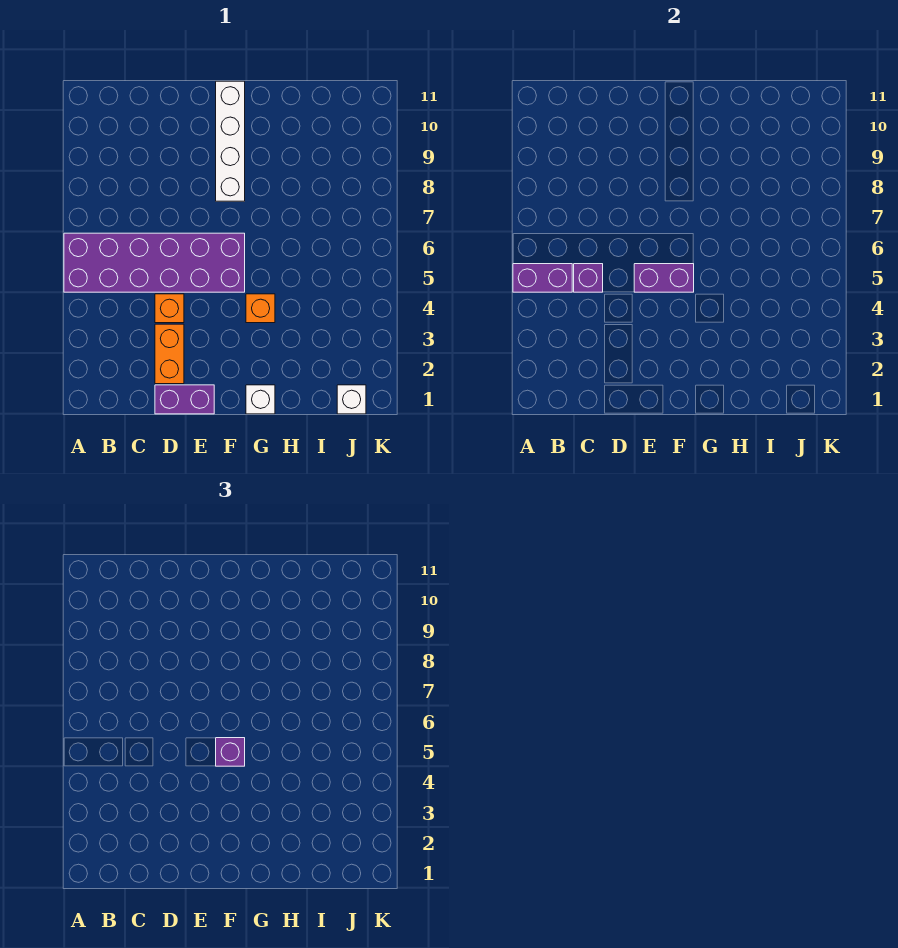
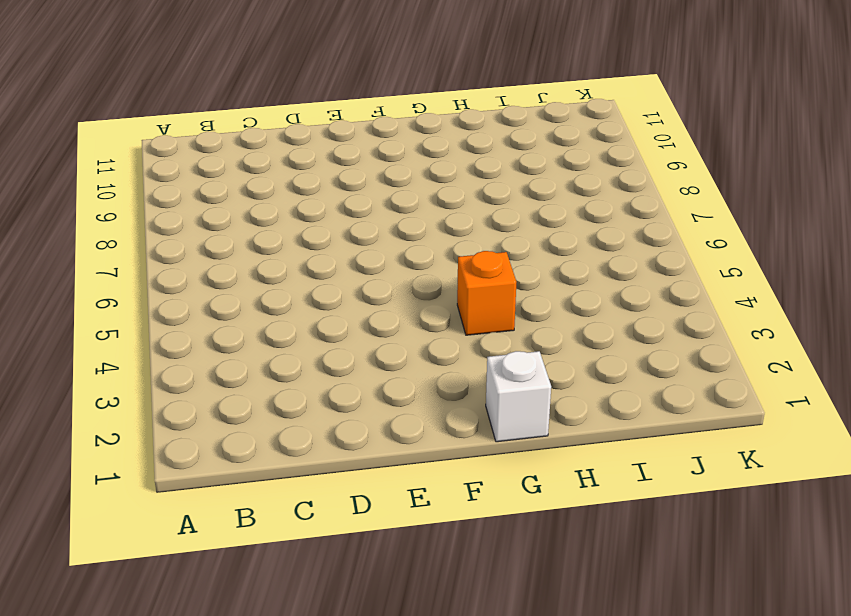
none -> purple 2x6 brick [64,233,245,292]
none -> purple 1x2 brick [155,385,214,414]
none -> orange 1x2 brick [155,324,184,384]

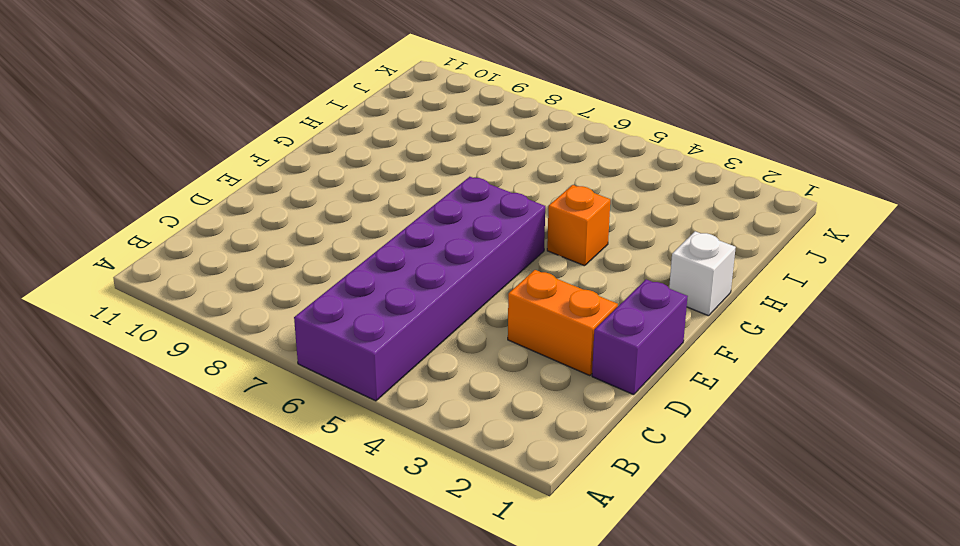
none -> orange 1x1 brick [155,294,184,323]
none -> white 1x4 brick [216,81,245,201]
none -> white 1x1 brick [337,385,366,414]

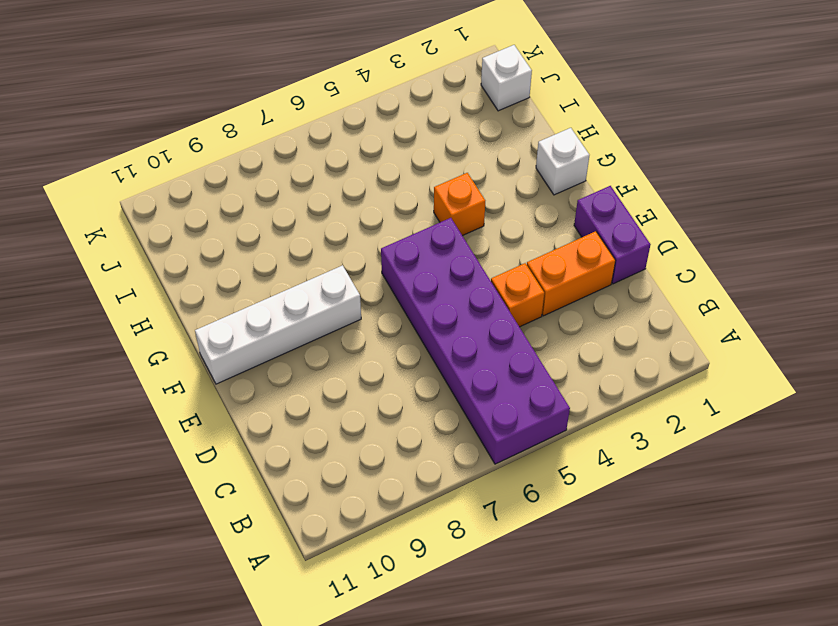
none -> purple 1x2 brick [513,264,572,292]
none -> purple 1x1 brick [574,264,603,292]
none -> purple 1x2 brick [634,264,694,292]

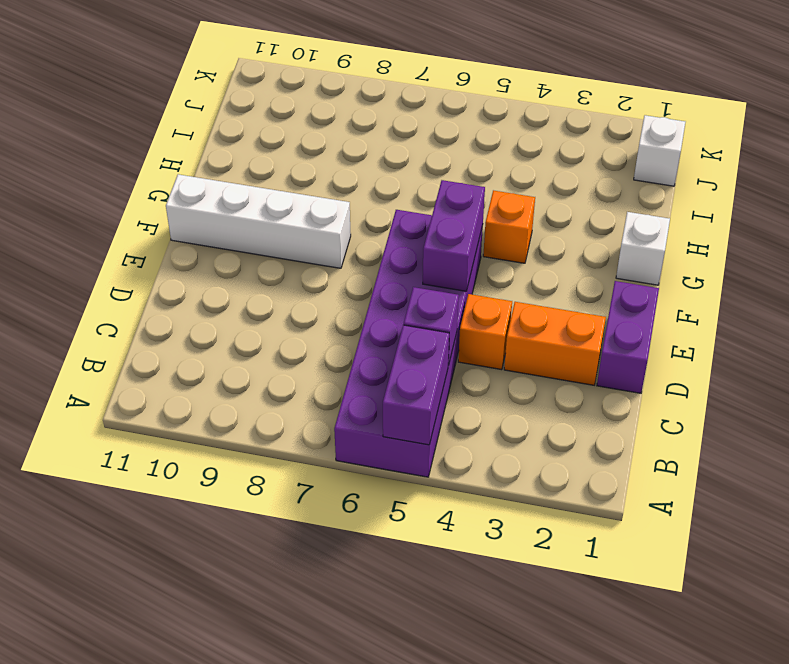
none -> purple 1x1 brick [216,738,245,766]

